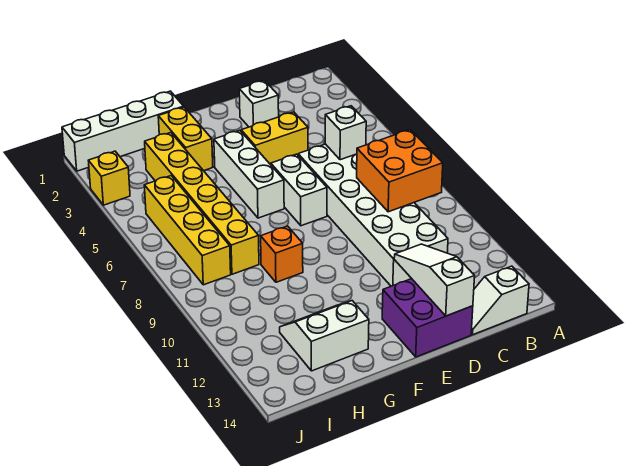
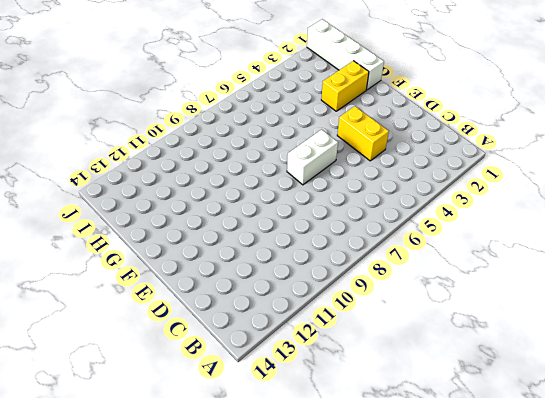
none -> white 1x2 slope [471,266,529,335]
none -> white 2x6 brick [298,144,448,286]
none -> white 1x1 brick [239,80,279,127]

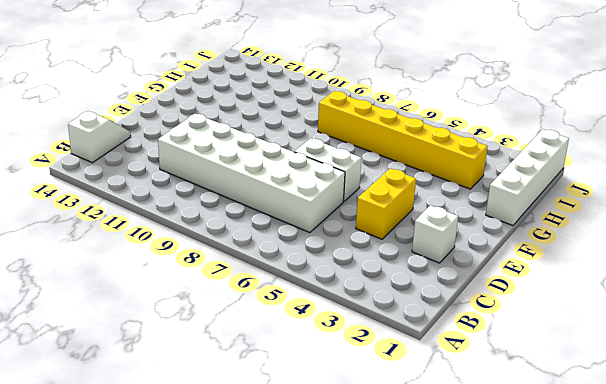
none -> purple 2x2 brick [382,279,473,357]
none -> white 1x3 brick [214,130,284,218]
none -> yellow 1x2 brick [158,107,213,171]

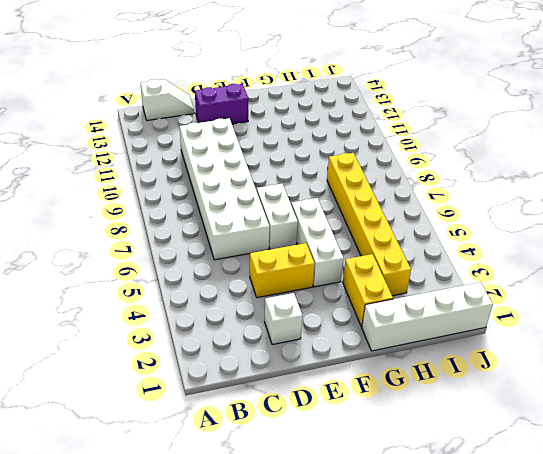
purple 1x2 brick [195,84,248,124] -> purple 2x2 brick [382,279,473,357]
none -> orange 1x1 brick [261,226,303,282]
none -> white 2x2 slope [280,301,369,371]
none -> yellow 1x4 brick [144,176,231,285]

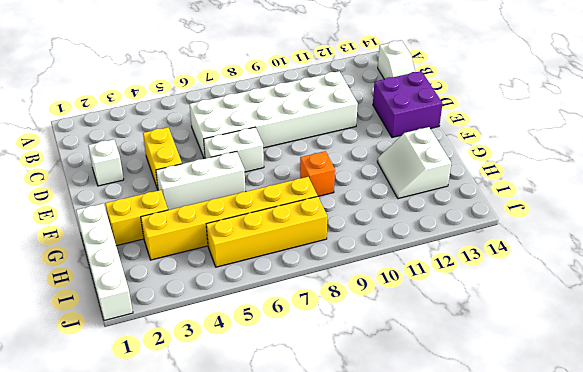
none -> yellow 1x1 brick [88,151,130,205]
none -> orange 2x2 brick [357,130,443,212]
none -> white 1x1 brick [325,106,366,160]

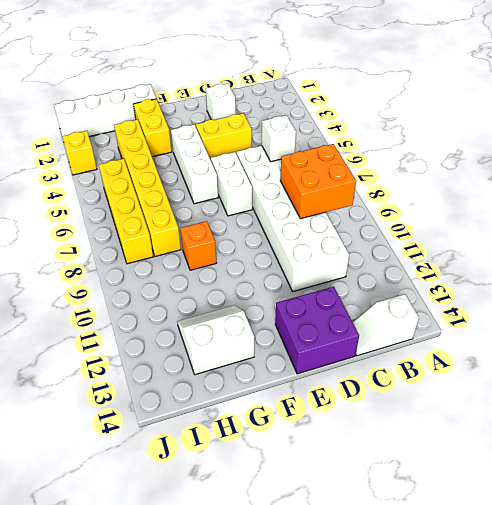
none -> white 1x3 slope [394,244,475,316]

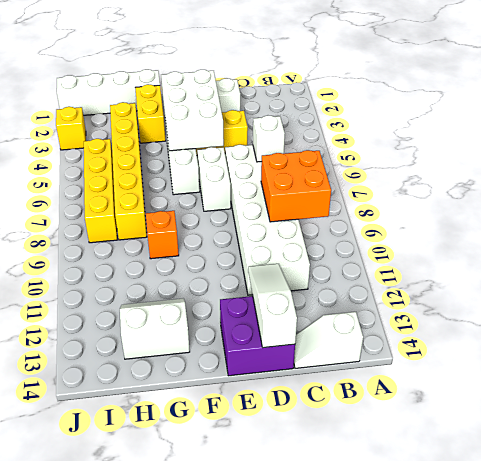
white 2x3 brick [161,70,224,151] -> none

